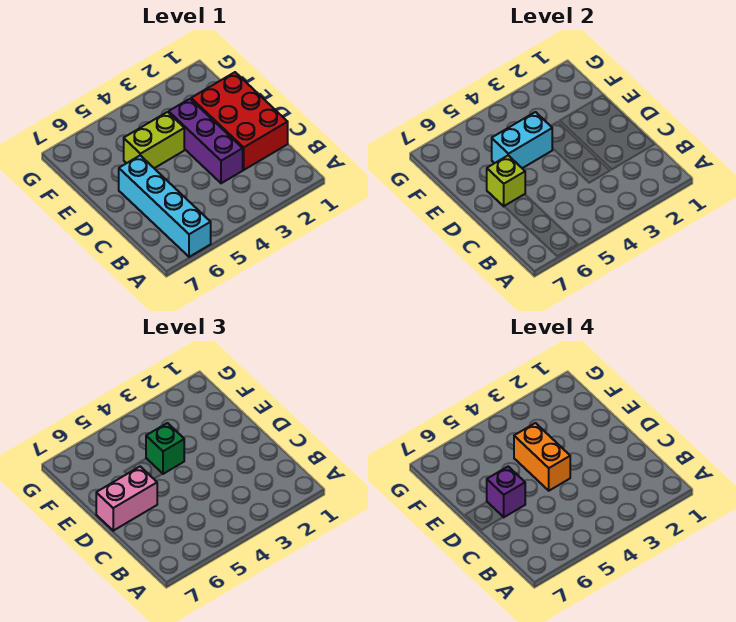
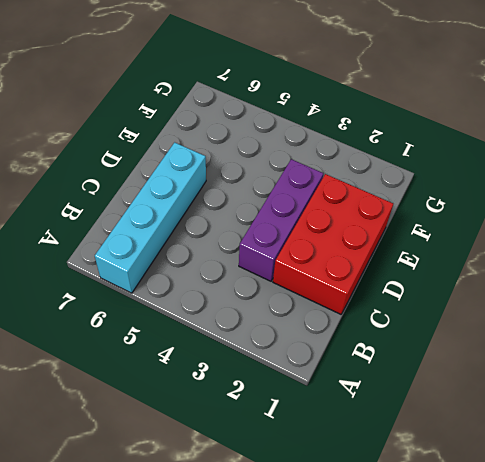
none -> lime 1x2 brick [124,112,184,168]
none -> lime 1x1 brick [487,155,525,206]

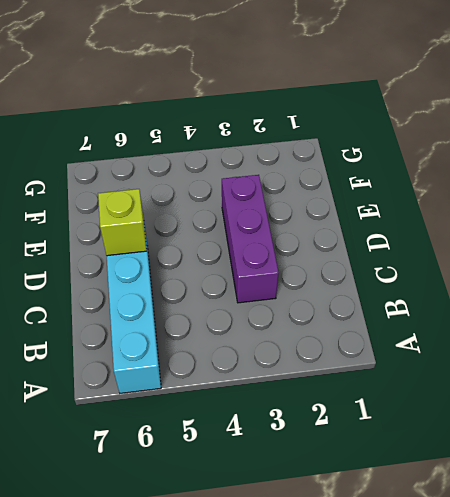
none -> red 2x3 brick [191,72,288,170]
none -> lime 1x2 brick [124,112,184,168]

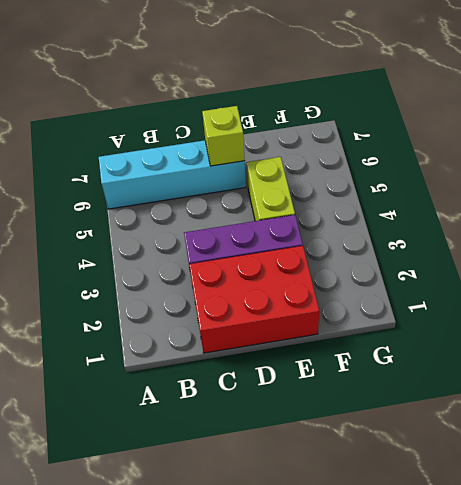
none -> cyan 1x2 brick [492,112,552,168]
none -> pink 1x2 brick [96,466,157,531]

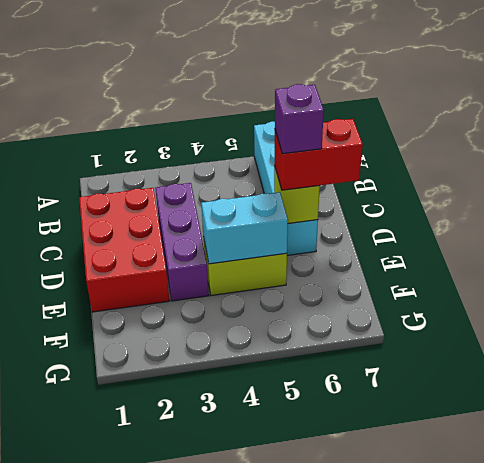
red 1x2 brick [275,119,363,190] -> pink 1x2 brick [96,466,157,531]
none -> green 1x1 brick [146,423,184,474]
none -> orange 1x2 brick [514,423,570,491]

